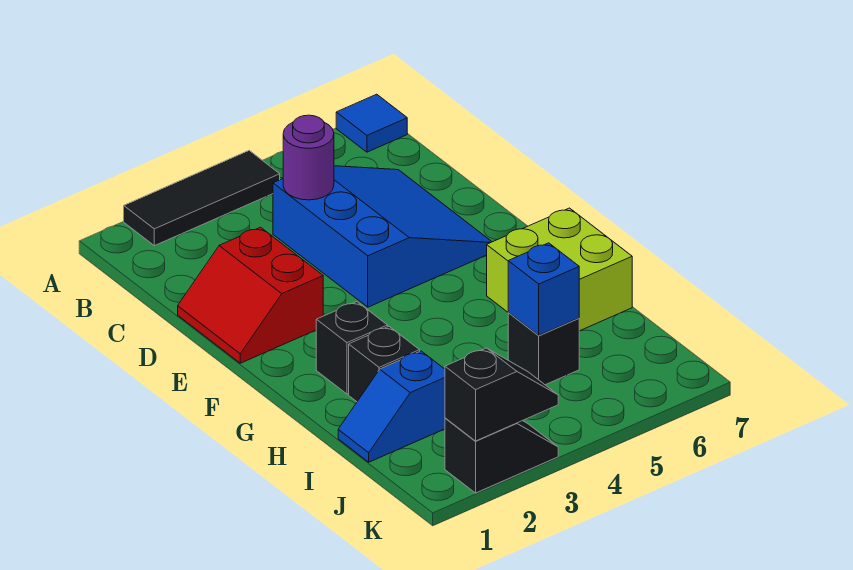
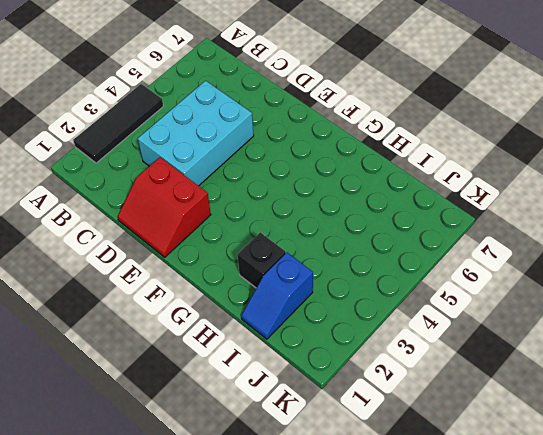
cyan 2x3 brick [138,81,254,186] -> blue 3x3 slope [273,166,492,307]
none -> blue 1x1 tile [336,94,407,152]
none -> black 1x1 brick [316,302,388,394]
none -> lime 2x2 brick [487,208,632,331]

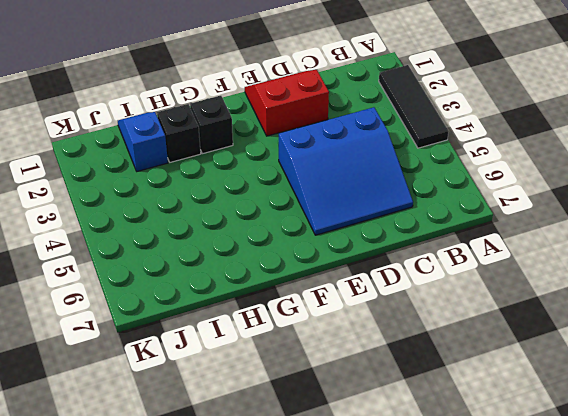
none -> blue 1x1 tile [336,94,407,152]
none -> lime 2x2 brick [487,208,632,331]
none -> black 1x1 brick [508,313,579,385]

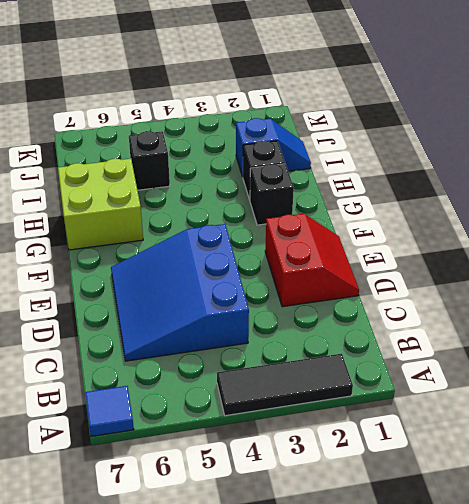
none -> black 1x2 slope [445,418,558,493]
none -> purple 1x1 round brick [283,115,334,200]
none -> blue 1x1 brick [508,243,579,335]

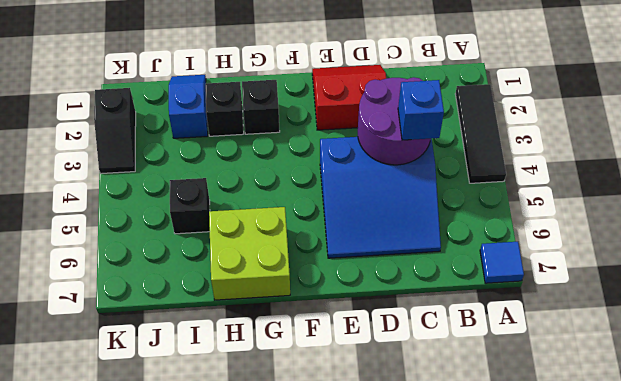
purple 2x2 round brick [358,77,430,165] -> purple 1x1 round brick [283,115,334,200]
blue 1x1 brick [398,80,444,140] -> blue 1x1 brick moved to [508,243,579,335]
none -> black 1x2 slope [445,348,558,441]

